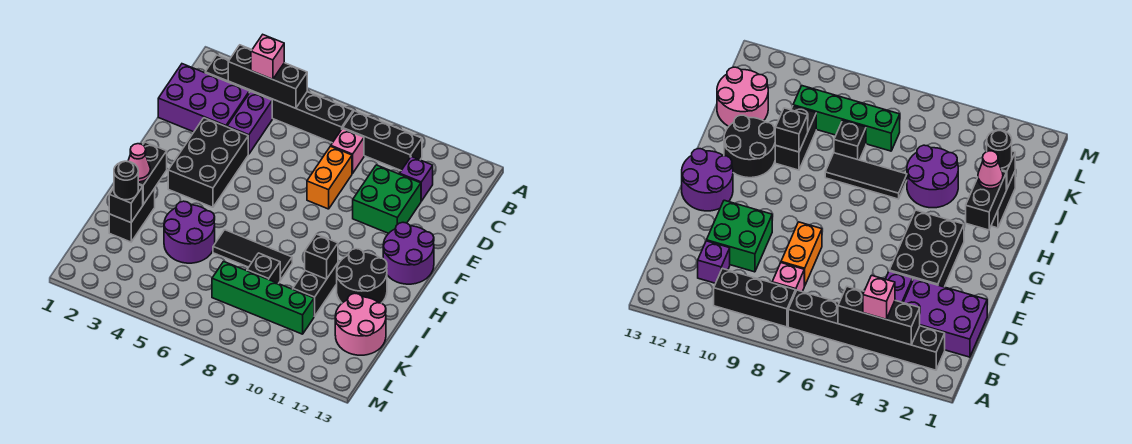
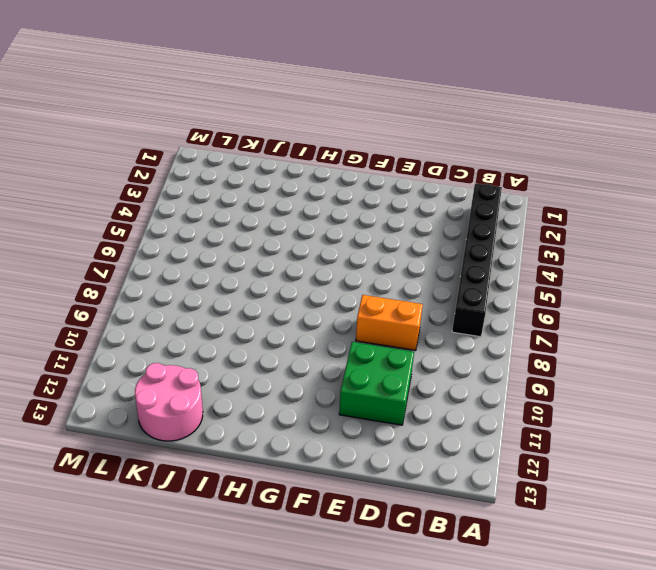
none -> black 1x3 brick [343,111,422,170]
none -> purple 2x3 brick [158,64,249,132]
none -> purple 1x2 brick [227,92,272,154]

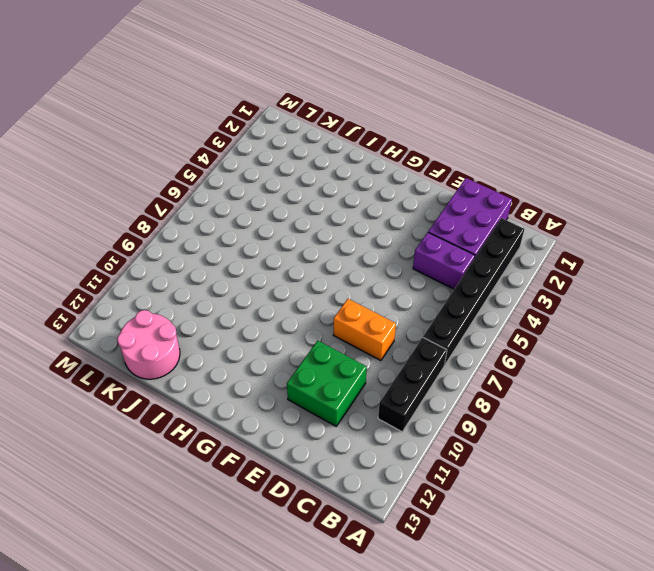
none -> pink 1x1 brick [331,129,364,173]
none -> purple 1x1 brick [400,157,433,201]
none -> black 2x3 brick [168,118,248,207]

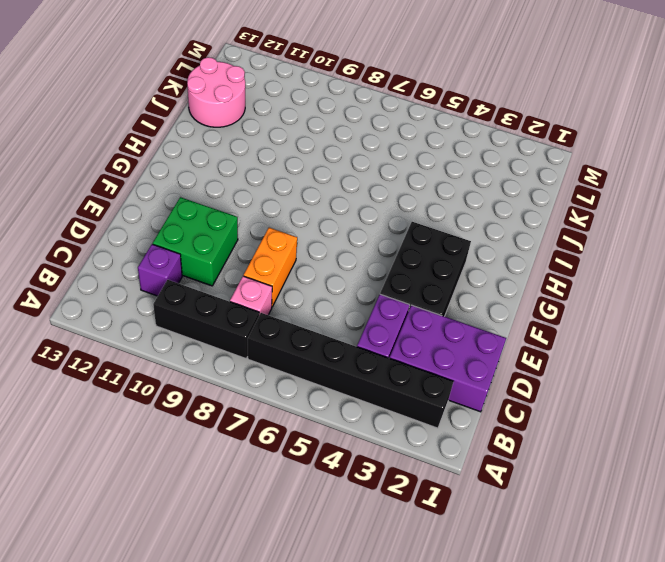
none -> purple 2x2 round brick [383,222,434,284]
none -> black 2x2 round brick [337,249,387,303]
none -> black 1x2 brick [109,189,155,242]

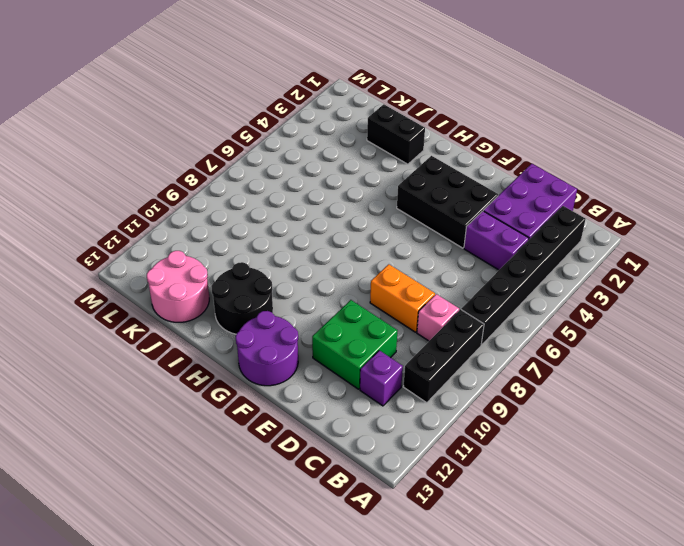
none -> purple 2x2 round brick [164,201,215,263]
none -> black 1x3 tile [213,230,292,280]
none -> black 1x2 brick [293,263,338,316]

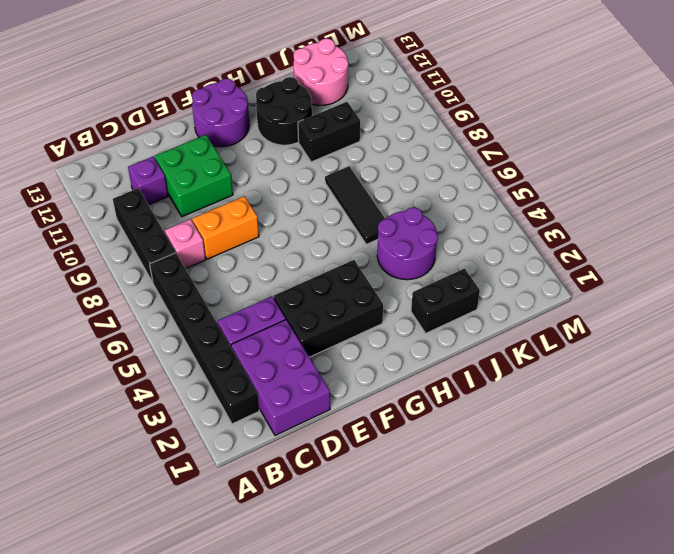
none -> black 1x1 brick [247,253,280,284]
none -> green 1x4 brick [212,262,314,334]
none -> black 1x3 brick [228,45,307,108]

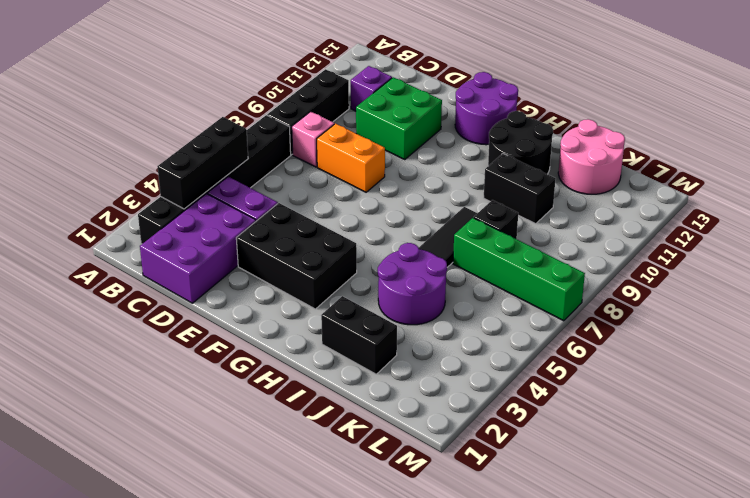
green 1x4 brick [453,218,585,321] -> green 1x4 brick turned to [212,262,314,334]
none -> black 1x2 brick [138,142,167,204]
none -> black 1x1 brick [305,234,338,279]
none -> black 1x1 brick [109,185,143,223]

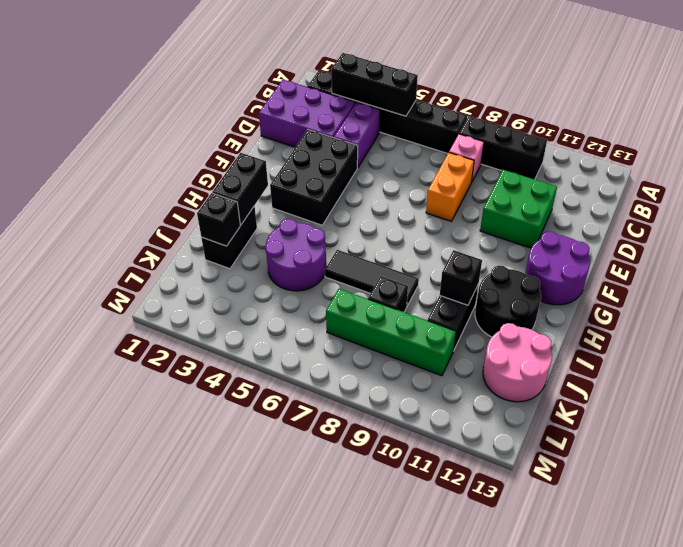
none -> purple 1x1 brick [400,157,433,201]
none -> pink 1x1 brick [251,35,284,79]
none -> pink 1x1 cone [128,144,150,182]

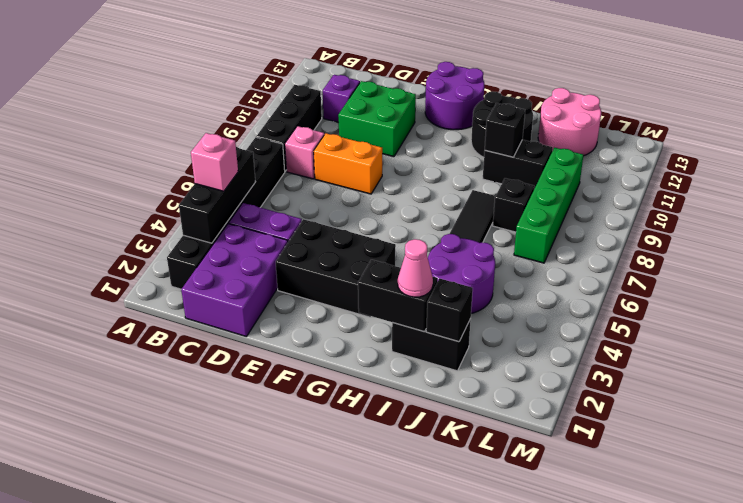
none -> black 1x1 round brick [114,161,138,200]

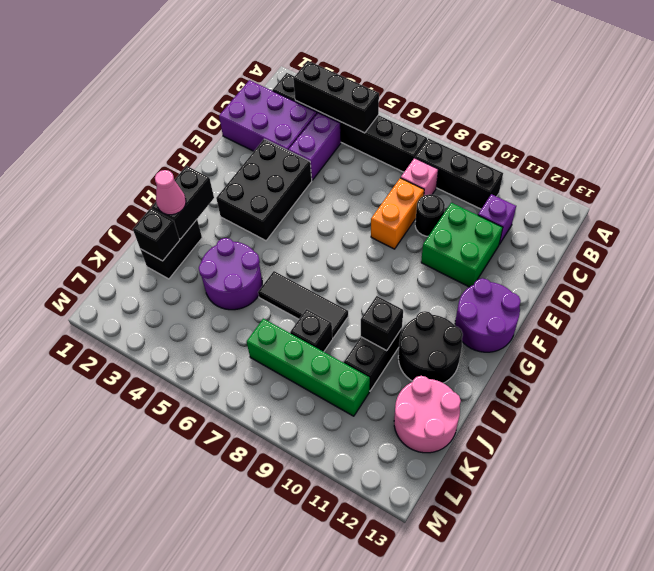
black 1x1 round brick [415,194,445,236] -> black 1x1 round brick moved to [114,161,138,200]
none -> pink 1x1 brick [251,35,284,79]

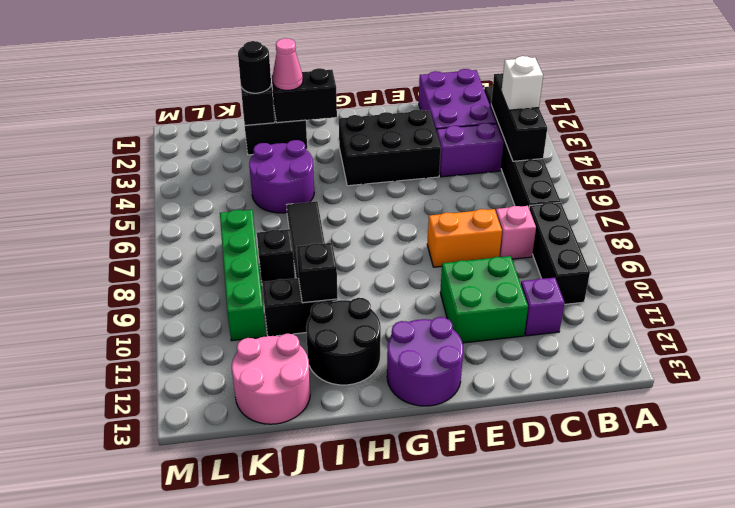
white 1x1 brick [501,56,543,110] -> pink 1x1 brick [251,35,284,79]

